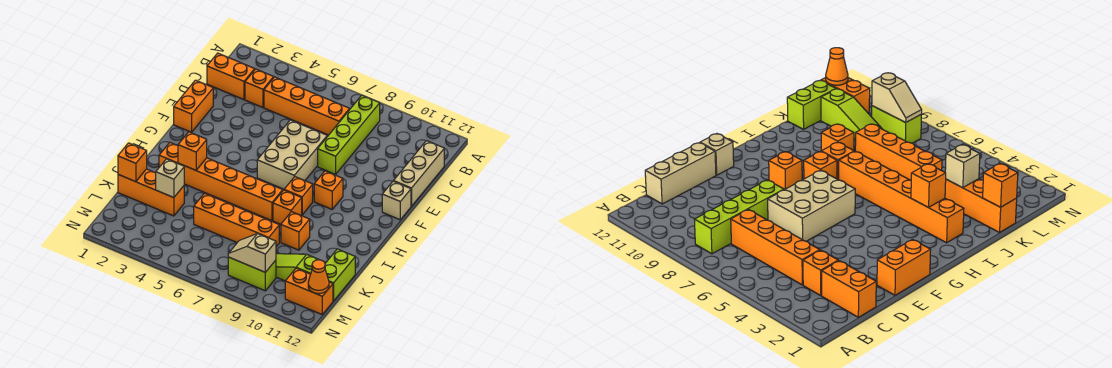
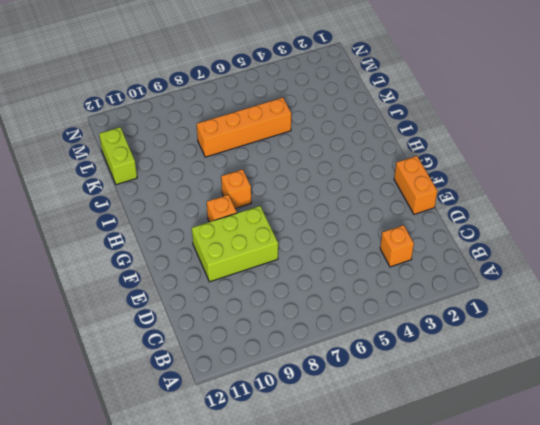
lime 2x3 brick [192,206,278,282] -> lime 1x4 brick [318,95,380,174]
none -> orange 1x2 brick [207,53,255,100]
none -> orange 1x4 brick [264,77,350,135]
none -> tan 1x3 brick [394,141,444,206]

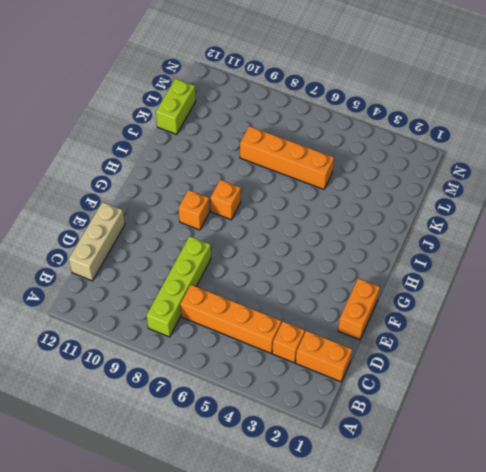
none -> tan 2x3 brick [257,120,327,189]
none -> tan 1x1 brick [382,181,411,220]
none -> orange 1x6 brick [159,143,283,221]

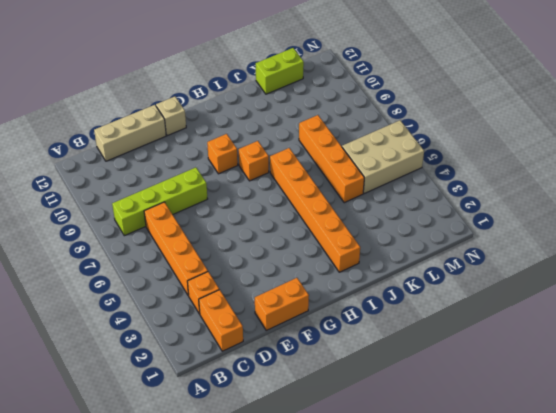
tan 2x3 brick [342,120,424,194] -> tan 2x3 brick moved to [257,120,327,189]
none -> orange 1x1 brick [273,190,302,224]
none -> orange 1x1 brick [281,212,310,250]
none -> orange 1x3 brick [118,169,184,216]

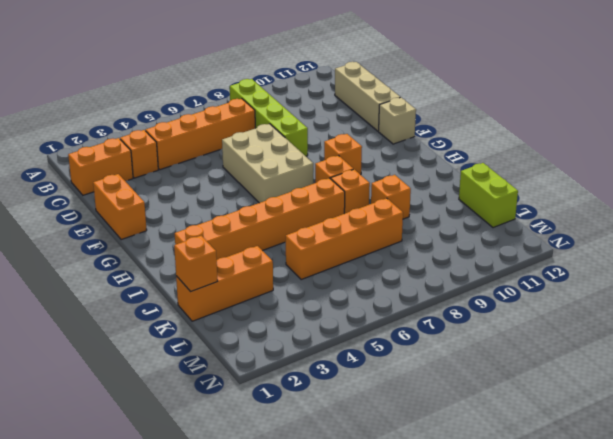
none -> lime 1x3 slope [276,254,319,281]
none -> lime 1x2 brick [228,257,276,291]
none -> orange 1x2 brick [285,268,333,314]

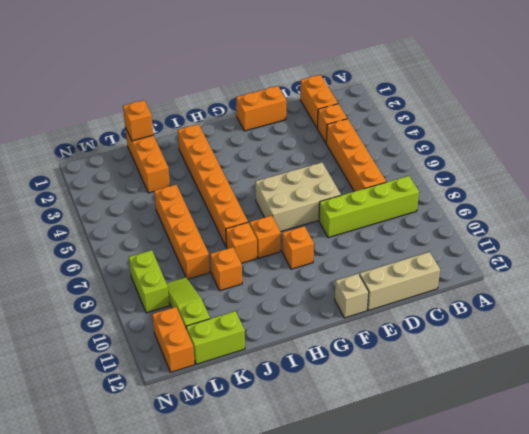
none -> orange 1x1 brick [178,132,207,170]
none -> tan 1x1 brick [156,159,184,198]
none -> tan 1x2 slope [228,234,276,272]

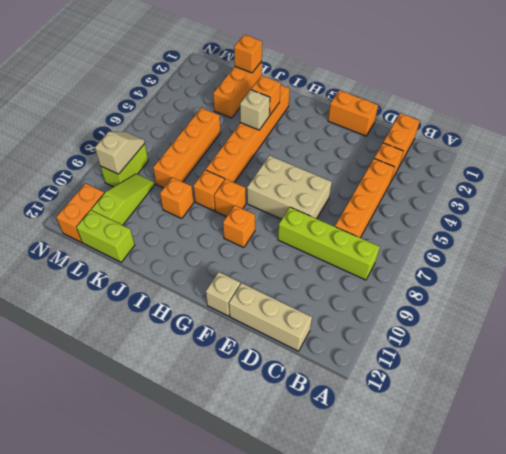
tan 1x1 brick [240,90,270,130] -> tan 1x1 brick moved to [156,159,184,198]
none -> orange 1x1 cone [308,260,329,293]

